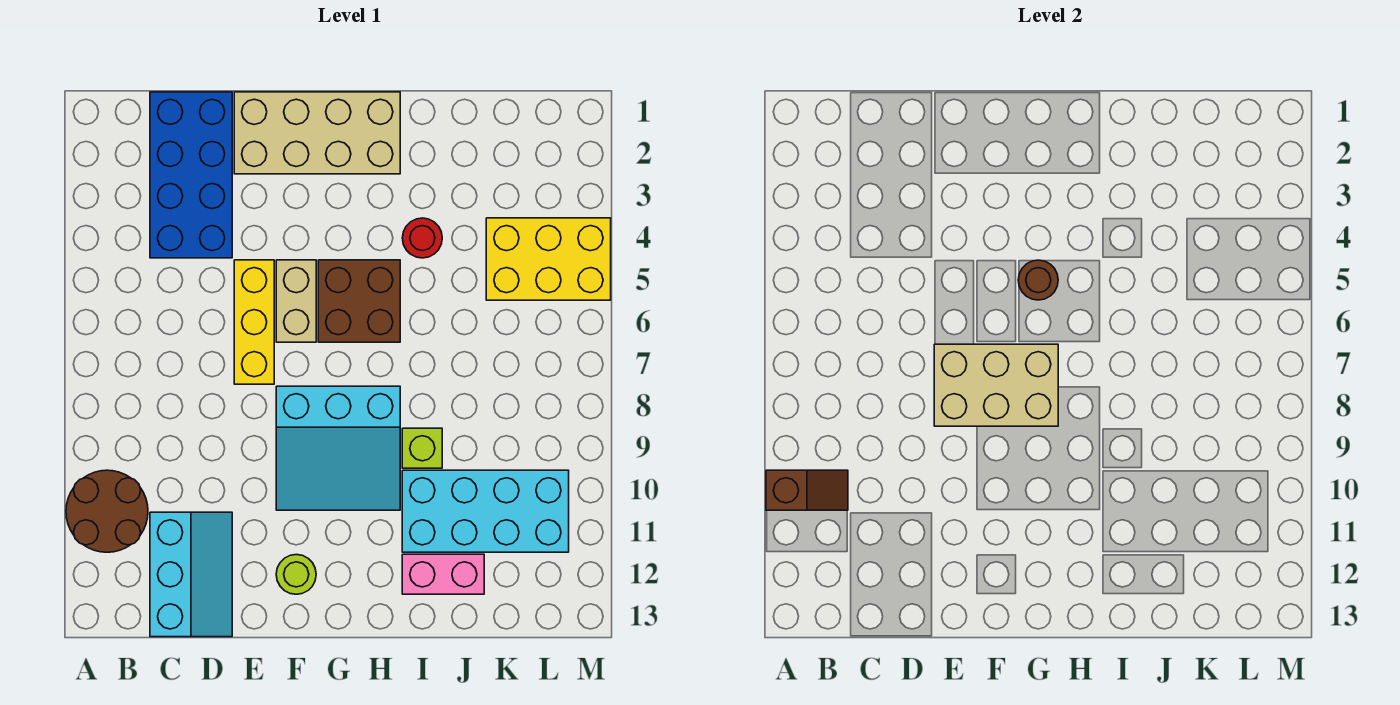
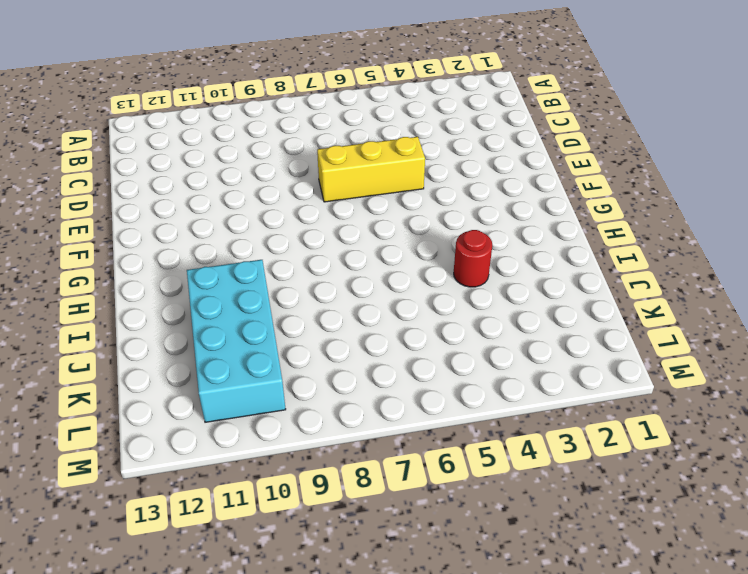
none -> brown 2x2 round brick [66,470,148,552]
none -> blue 2x4 brick [150,92,232,258]
none -> cyan 2x3 slope [150,512,232,637]

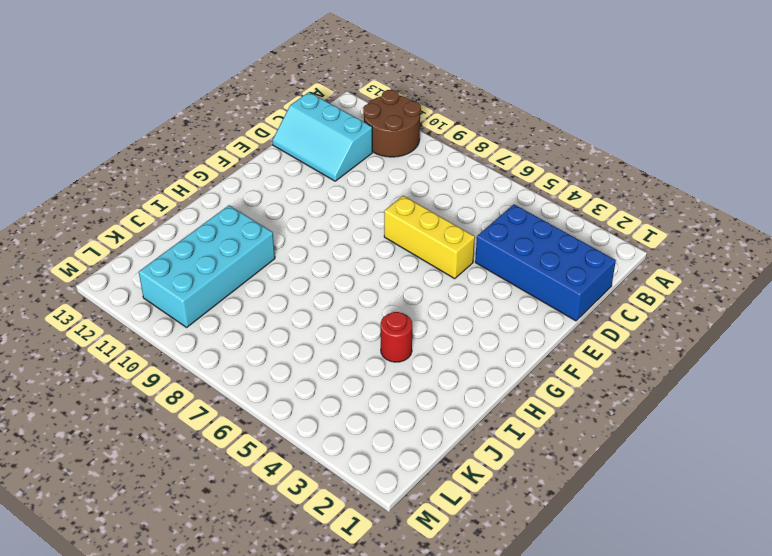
none -> tan 2x4 brick [234,92,400,174]
none -> tan 1x2 brick [276,260,316,342]
none -> cyan 3x3 slope [276,386,400,510]

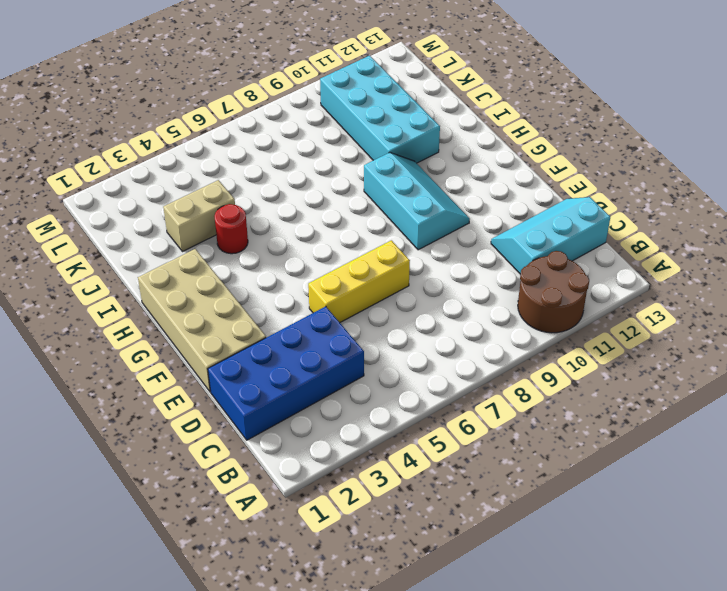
cyan 2x3 slope [364,153,470,250] -> cyan 3x3 slope [276,386,400,510]
tan 1x2 brick [163,180,235,252] -> tan 1x2 brick moved to [276,260,316,342]
none -> lime 1x1 round brick [276,555,316,594]
none -> brown 2x2 brick [318,260,400,342]
none -> lime 1x1 brick [402,428,442,468]

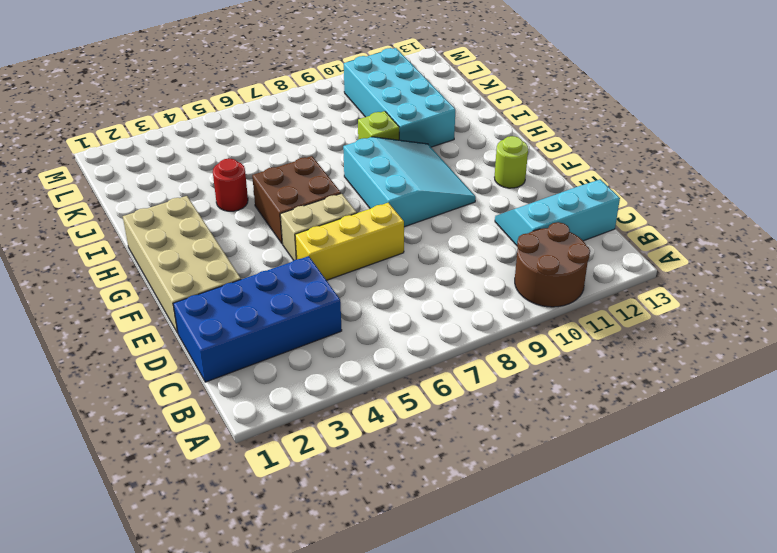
none -> pink 1x2 brick [402,554,484,594]
none -> yellow 2x3 brick [486,218,611,300]
none -> brown 1x2 slope [766,470,848,510]

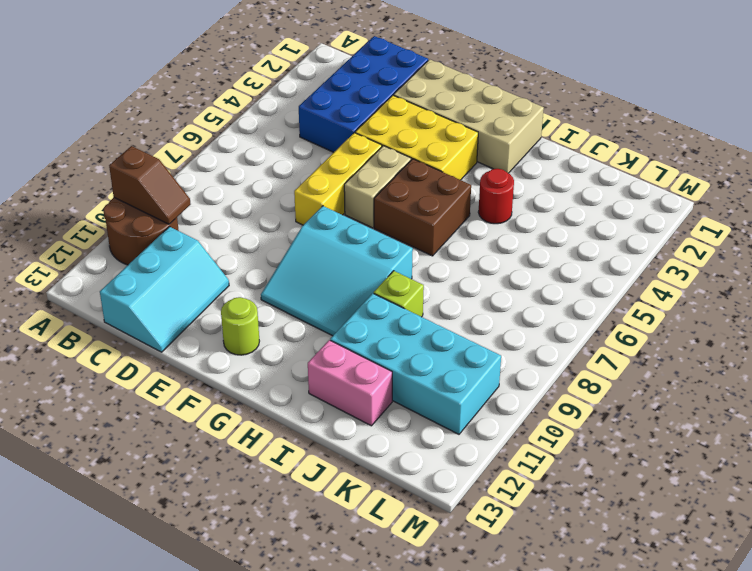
yellow 2x3 brick [355,95,478,180] -> yellow 2x3 brick moved to [486,218,611,300]
none -> tan 2x3 brick [934,344,1058,426]
none -> brown 1x1 round brick [1018,260,1058,300]

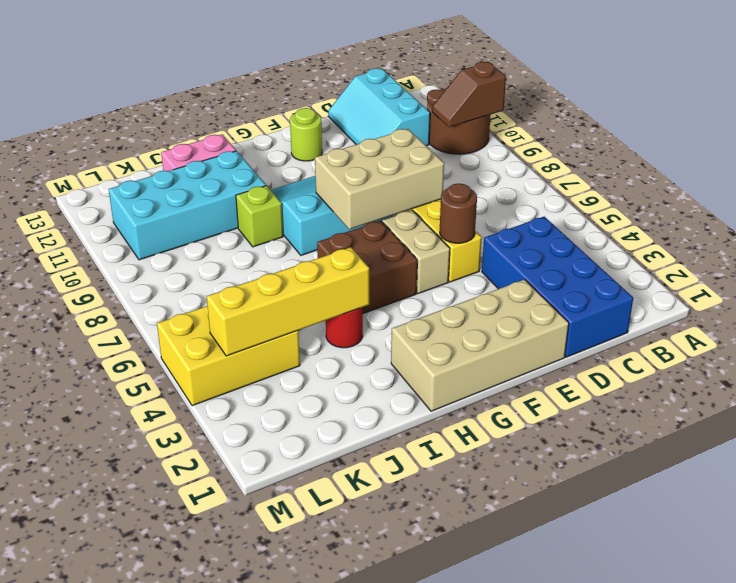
brown 1x1 round brick [440,183,477,243] -> brown 1x1 round brick moved to [1018,260,1058,300]
yellow 1x4 brick [207,247,369,356] -> none

